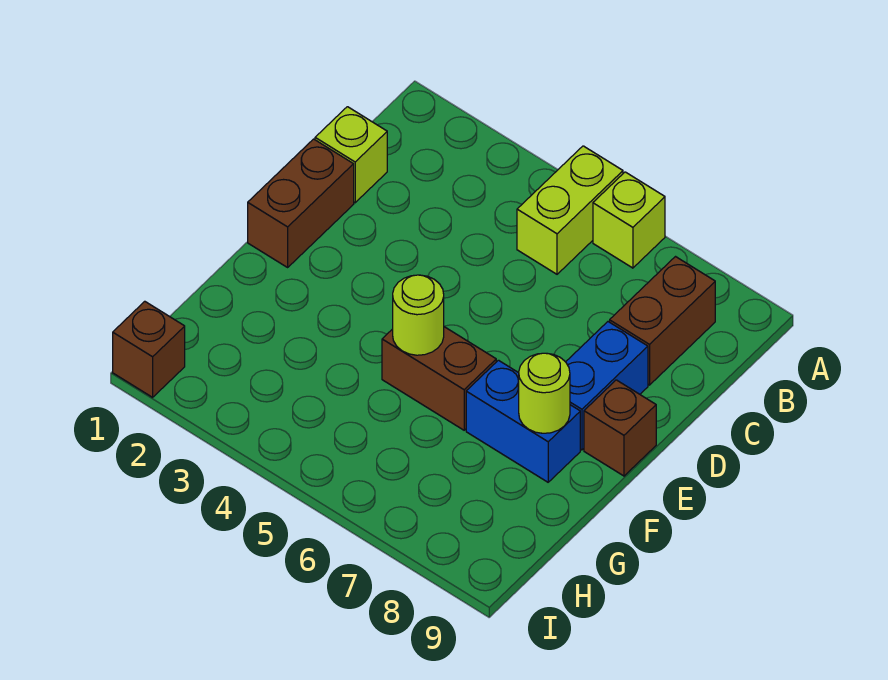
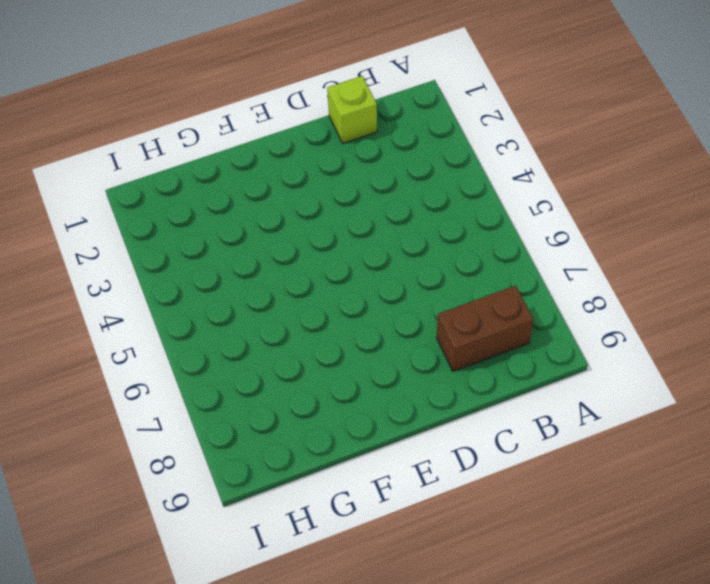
none -> lime 1x2 brick [517,146,623,274]
none -> lime 1x1 brick [593,172,665,268]
none -> brown 1x2 brick [248,139,354,267]

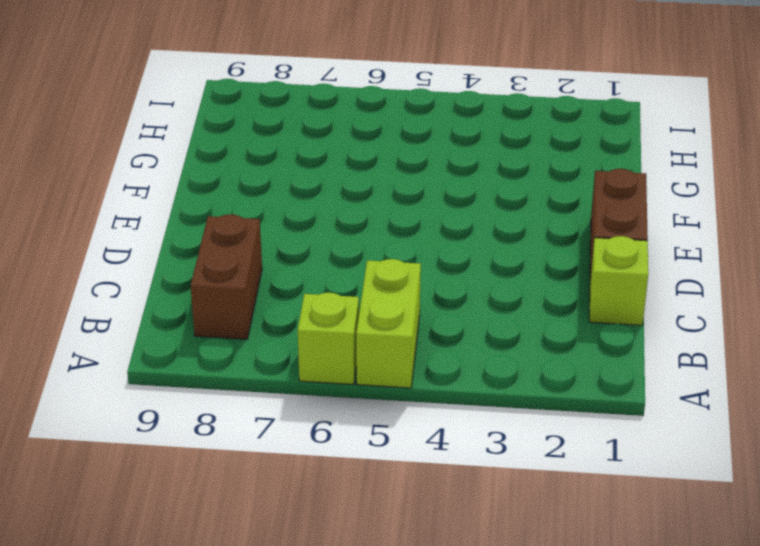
none -> blue 1x2 brick [566,322,648,450]
none -> brown 1x1 brick [584,380,656,476]
none -> brown 1x2 brick [382,327,496,430]

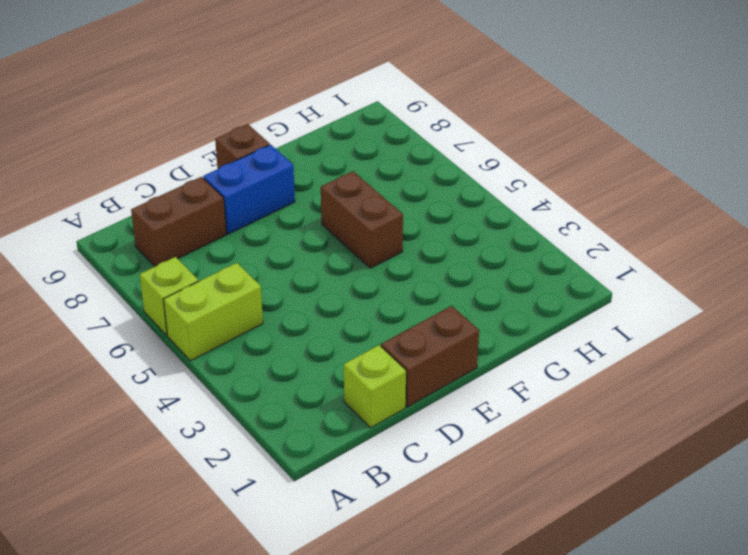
none -> blue 1x2 brick [466,360,580,482]
none -> brown 1x1 brick [113,301,185,397]
none -> lime 1x1 round brick [393,275,444,355]

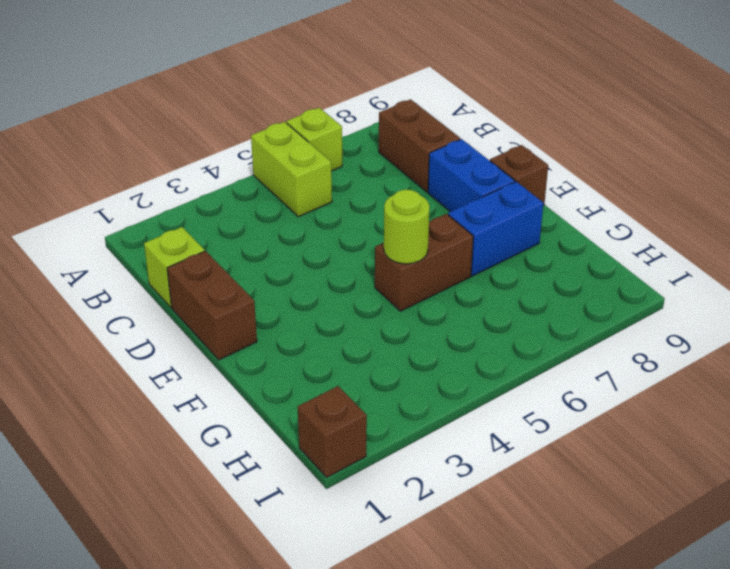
none -> lime 1x1 round brick [519,353,570,433]

